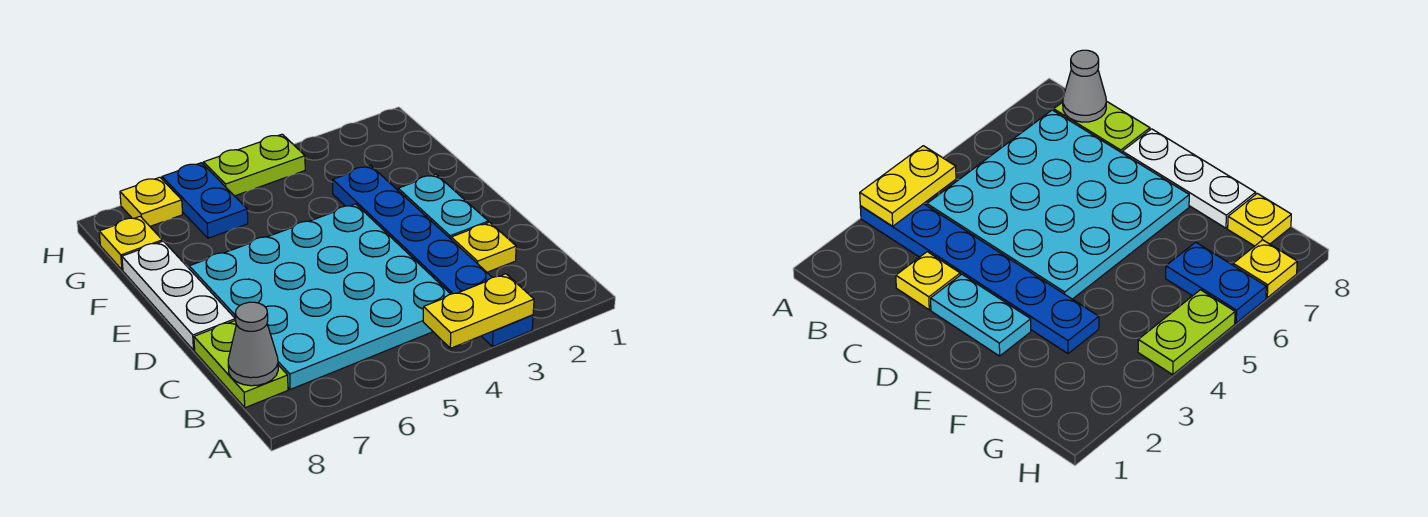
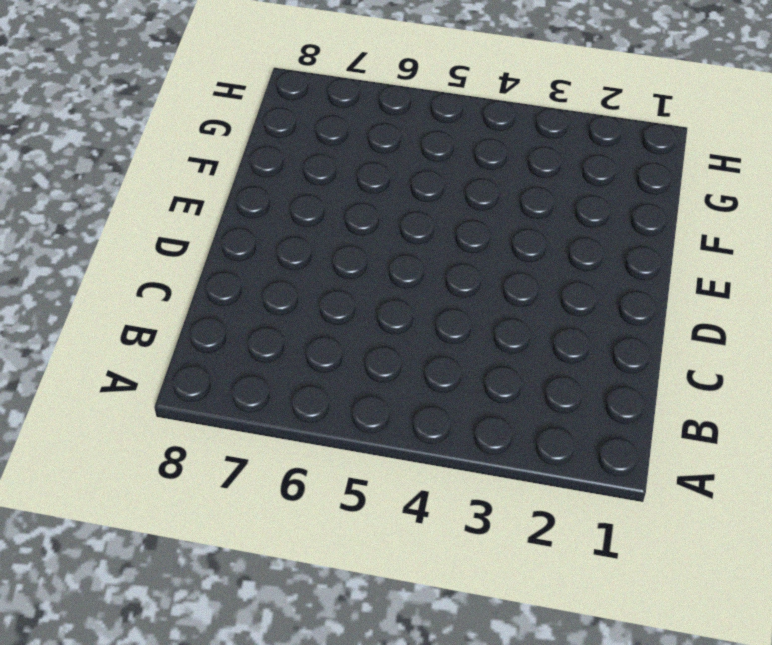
none -> blue 1x6 plate [333,166,533,347]
none -> cyan 4x4 plate [189,204,450,389]
none -> lime 1x2 plate [194,320,288,408]

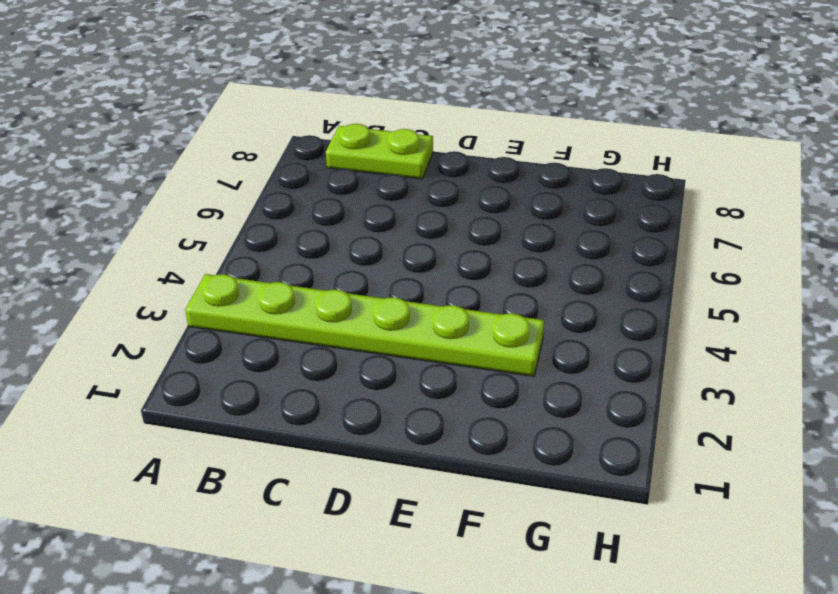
lime 1x6 plate [185,274,544,376] -> blue 1x6 plate [333,166,533,347]
none -> cyan 4x4 plate [189,204,450,389]
none -> yellow 1x1 plate [451,222,516,272]
none -> cyan 1x2 plate [398,174,488,239]

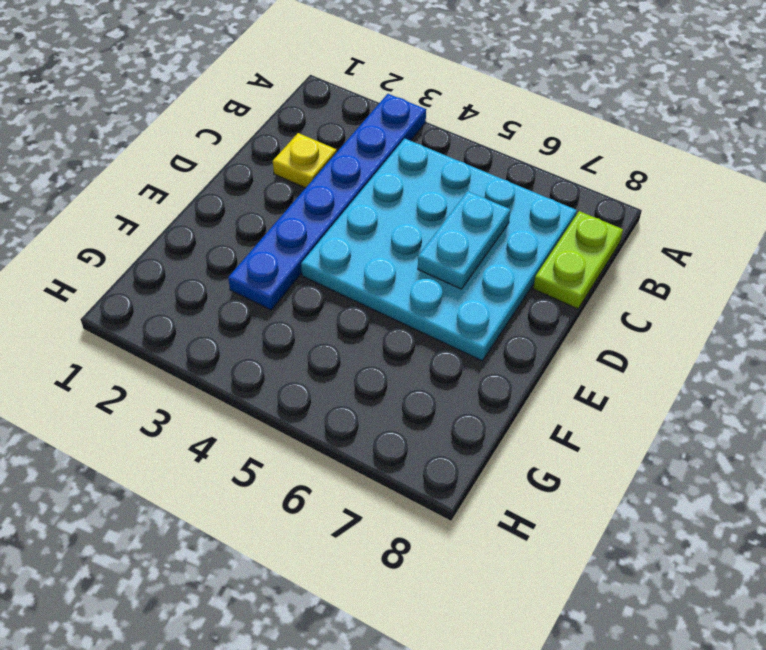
cyan 1x2 plate [418,191,511,289] -> cyan 1x2 plate moved to [398,174,488,239]
none -> white 1x3 plate [122,241,235,350]
none -> blue 1x2 plate [162,163,248,238]
none -> yellow 1x1 plate [99,216,162,270]

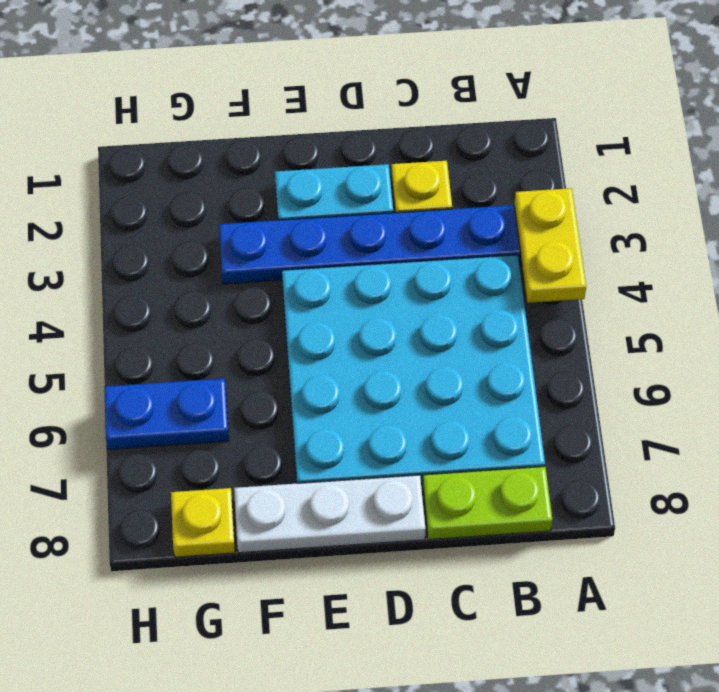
none -> lime 1x2 plate [203,134,305,196]
none -> yellow 1x1 plate [120,177,183,226]
none -> grey 1x1 cone [228,302,278,386]

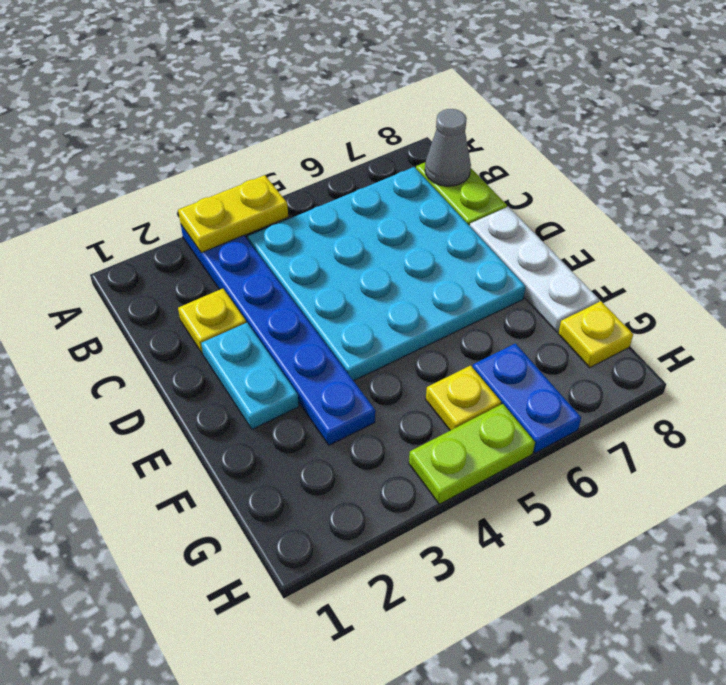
yellow 1x1 plate [426,366,501,431] -> yellow 1x1 plate moved to [120,177,183,226]

